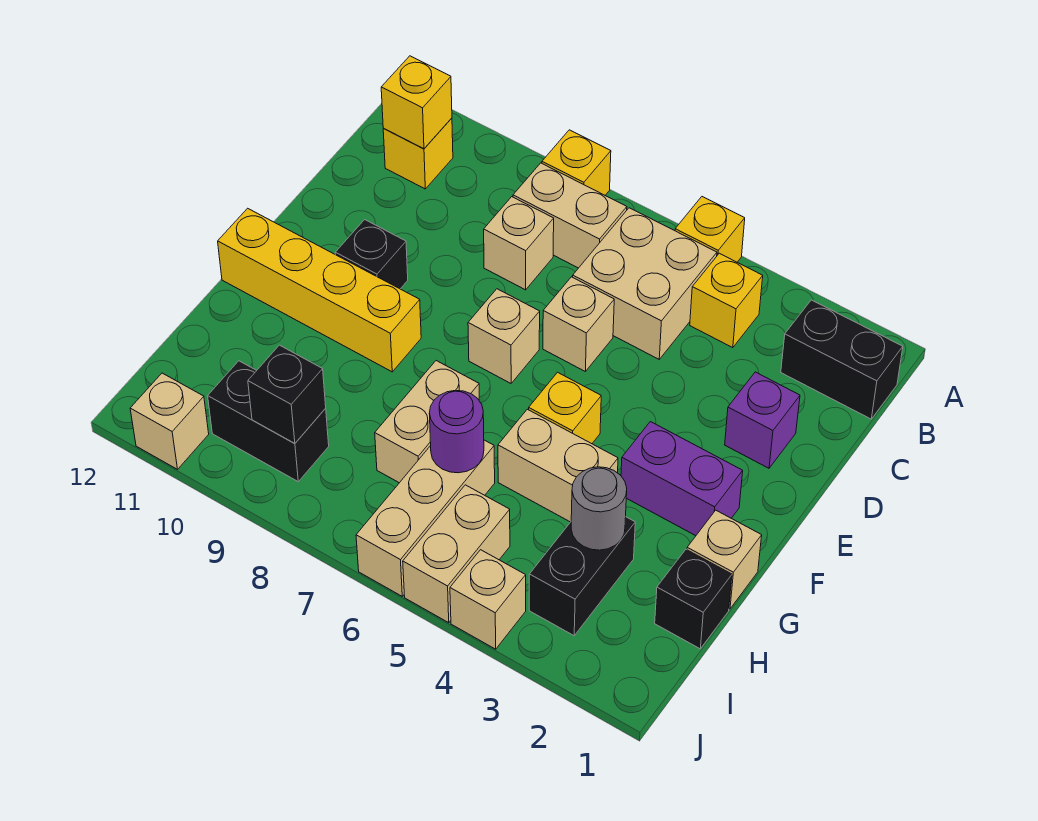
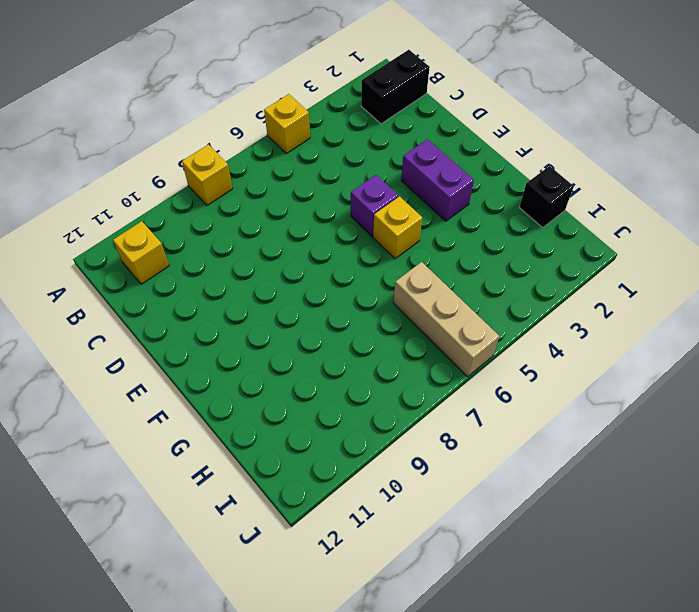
purple 1x2 brick [401,139,474,221] -> purple 1x2 brick turned to [621,422,743,536]
purple 1x1 brick [351,175,398,236] -> purple 1x1 brick moved to [725,372,800,468]
none -> yellow 1x1 brick [690,253,763,348]
none -> tan 2x2 brick [573,208,717,359]
none -> tan 1x2 brick [513,163,627,268]

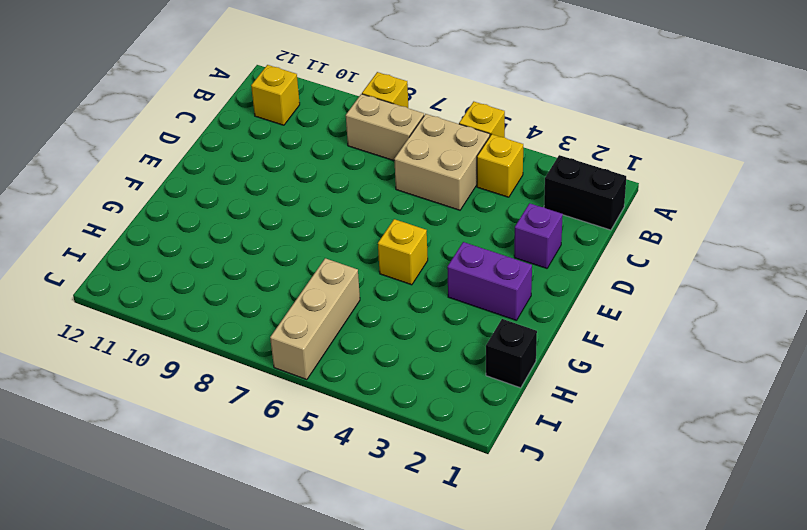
none -> tan 1x1 brick [484,197,554,290]
none -> tan 1x1 brick [543,277,614,371]
none -> tan 1x1 brick [468,289,540,383]

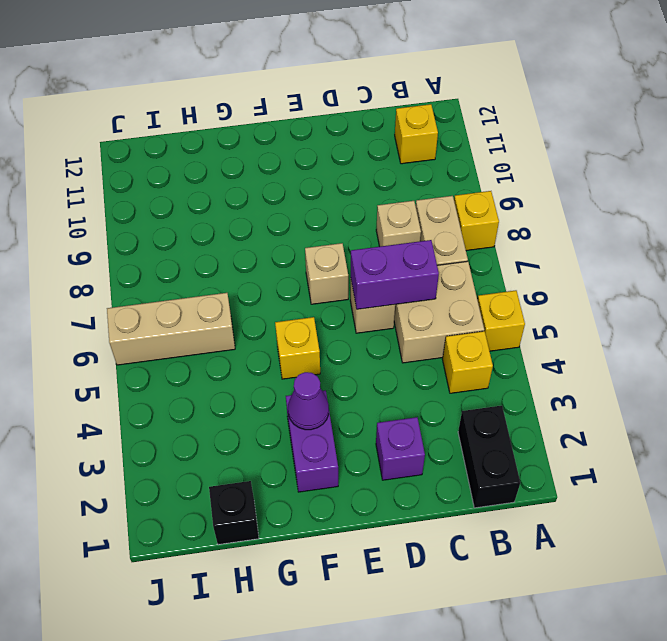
purple 1x2 brick [351,240,439,309] -> none
purple 1x1 cone [288,372,329,430] -> none
none -> black 1x1 brick [335,220,408,289]
none -> yellow 1x4 brick [218,208,421,372]
none -> tan 1x1 brick [687,510,762,609]

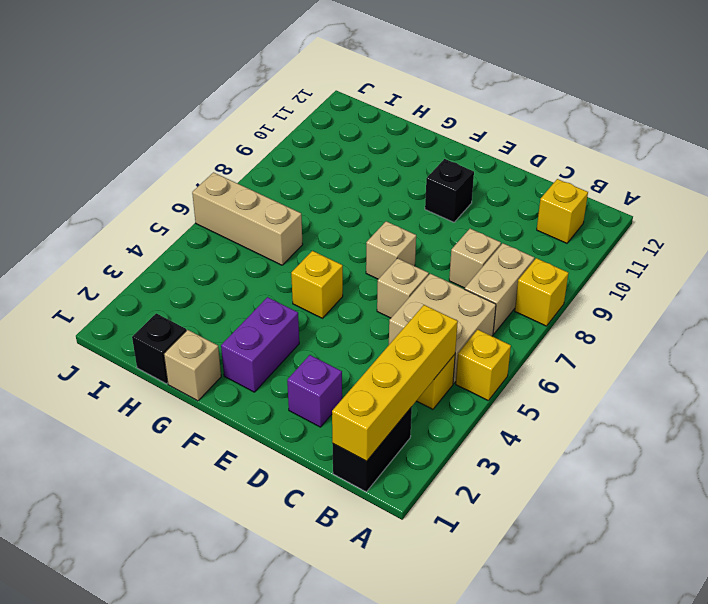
yellow 1x4 brick [332,305,458,461] -> yellow 1x4 brick moved to [218,208,421,372]
none -> tan 1x2 brick [498,409,618,522]
none -> tan 1x2 brick [375,361,479,483]
none -> black 1x2 brick [529,517,635,636]

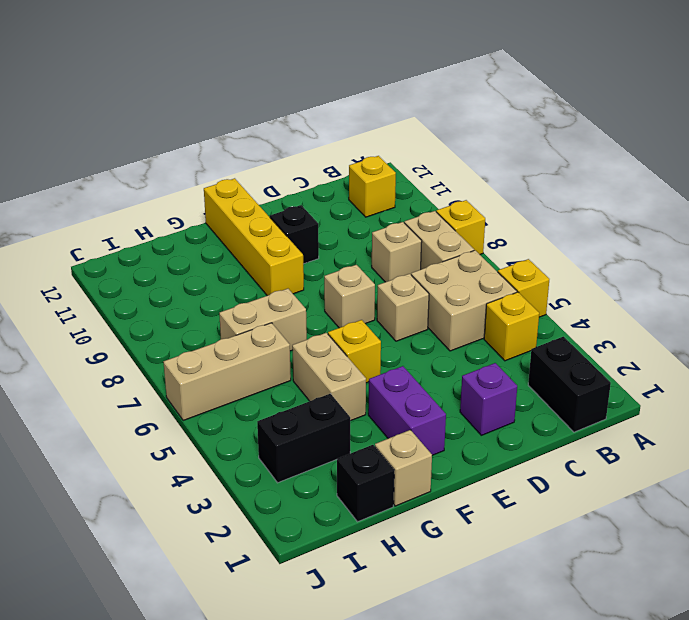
none -> tan 1x2 brick [403,485,510,623]
none -> black 1x2 brick [208,361,329,481]
none -> tan 1x1 brick [450,550,526,649]

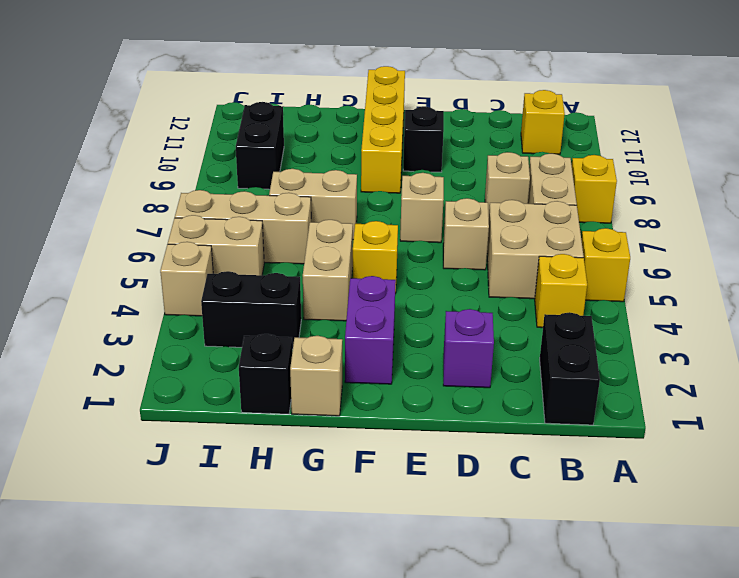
none -> tan 1x1 brick [130,373,209,469]
none -> yellow 1x1 brick [381,56,452,149]
none -> grey 1x1 round brick [571,467,627,550]

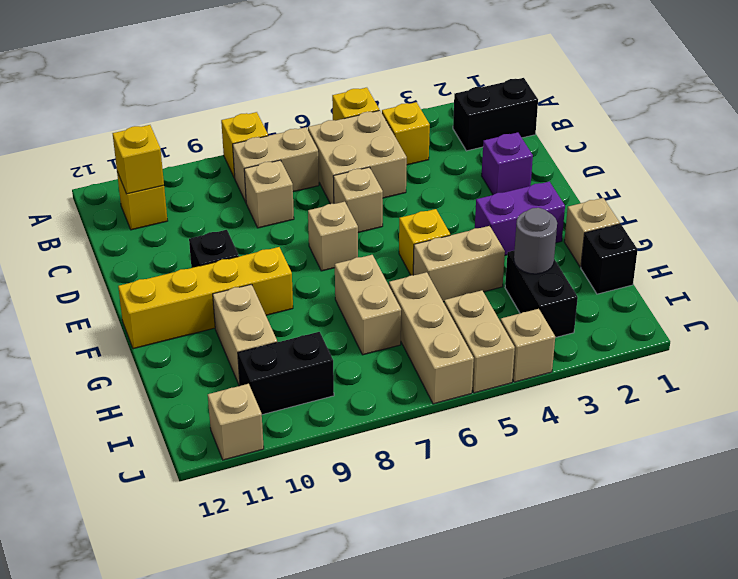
tan 1x2 brick [213,284,277,386] -> none
none -> purple 1x1 round brick [429,390,484,473]
none -> black 1x1 brick [248,345,326,444]

